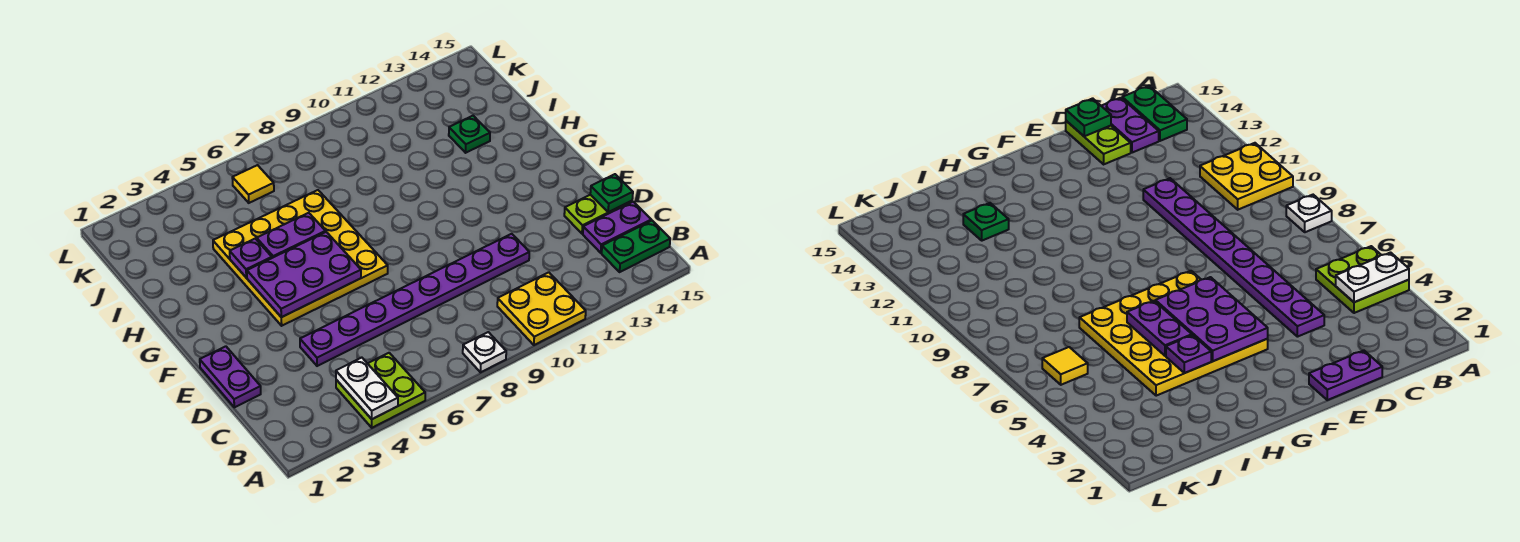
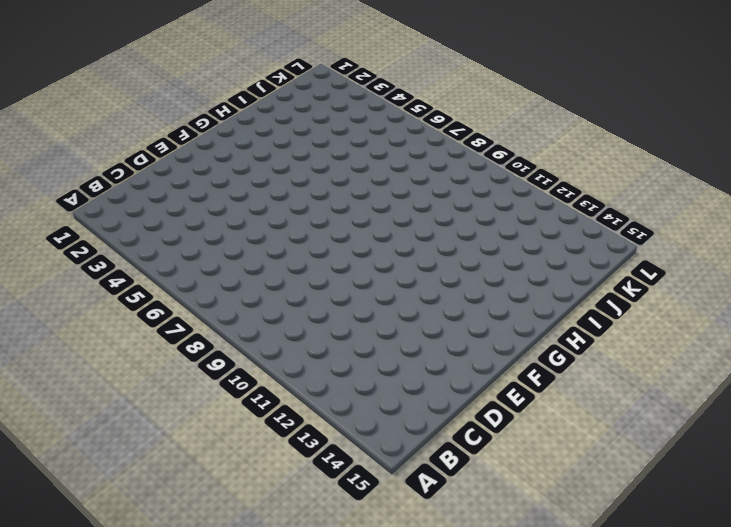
none -> lime 2x2 plate [336,353,425,428]
none -> white 1x1 plate [463,332,506,372]
none -> yellow 2x2 plate [497,272,586,345]

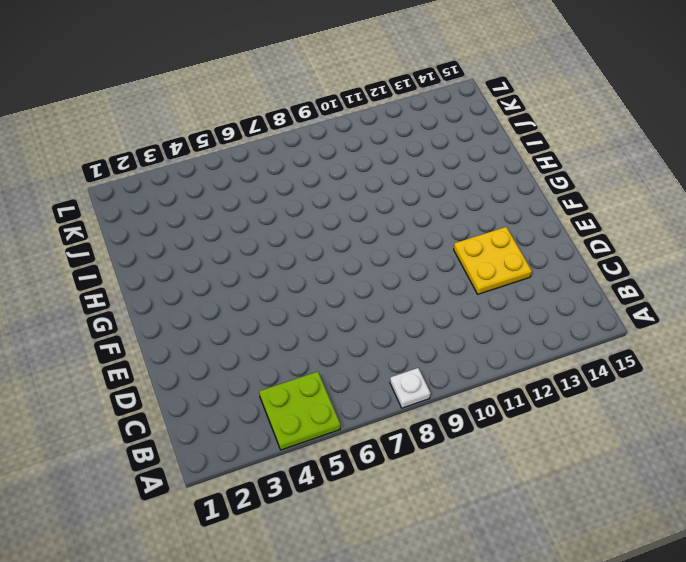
yellow 2x2 plate [454,227,532,294] -> yellow 2x2 plate moved to [497,272,586,345]
none -> green 1x2 plate [602,221,670,272]
none -> purple 1x2 plate [583,202,651,253]
none -> purple 1x2 plate [200,346,261,407]

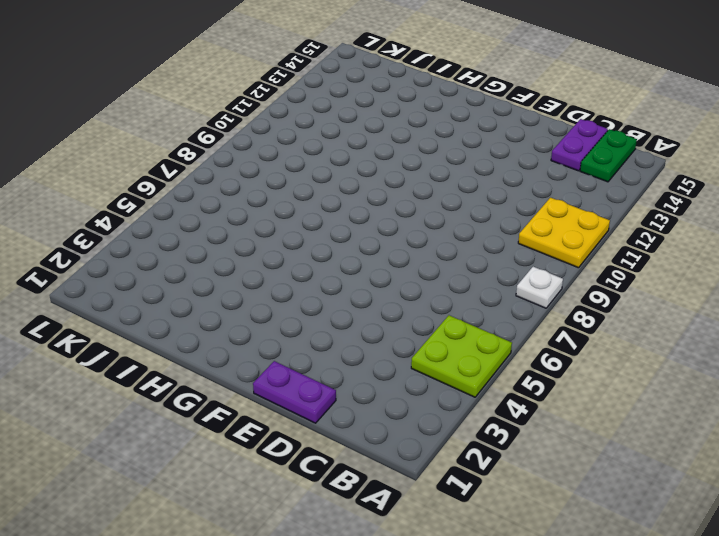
none -> purple 1x8 plate [300,234,529,366]
none -> lime 1x2 plate [564,195,632,234]
none -> yellow 4x4 plate [213,190,388,326]

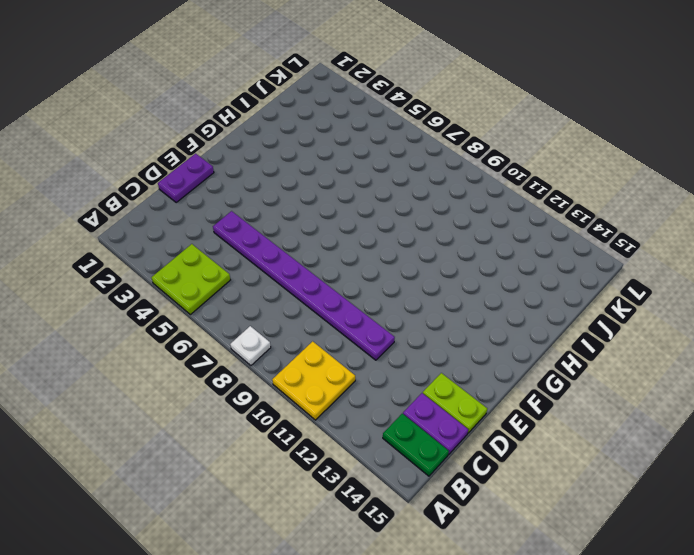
none -> yellow 4x4 plate [213,190,388,326]
none -> green 1x1 plate [449,116,490,153]
none -> yellow 1x1 tile [232,165,274,203]

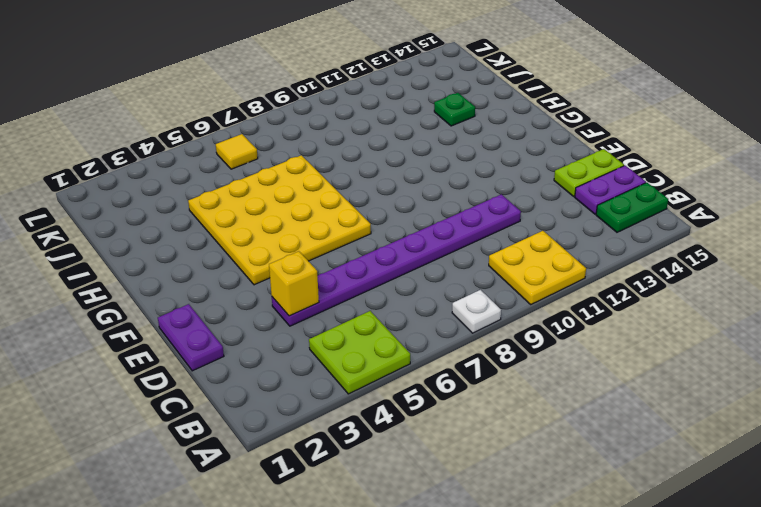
yellow 1x1 brick [269,251,319,316] -> none
none -> white 1x2 plate [336,358,398,419]
none -> green 1x1 plate [590,174,633,212]
none -> purple 2x3 plate [247,232,361,317]

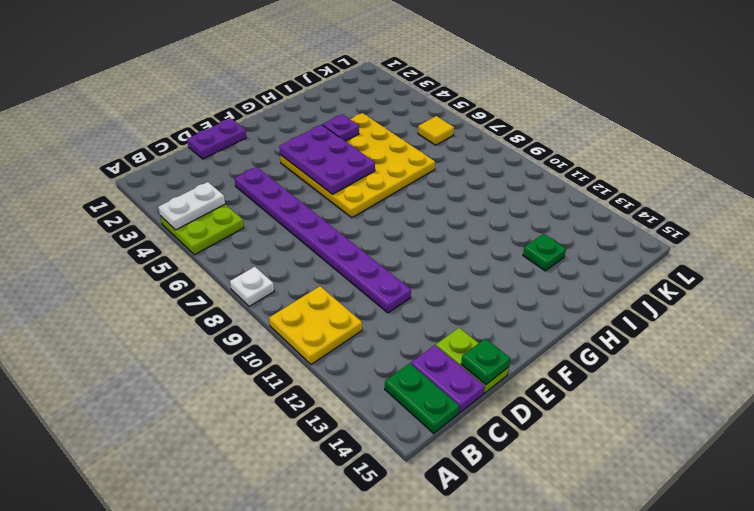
none -> purple 1x2 plate [257,213,326,258]

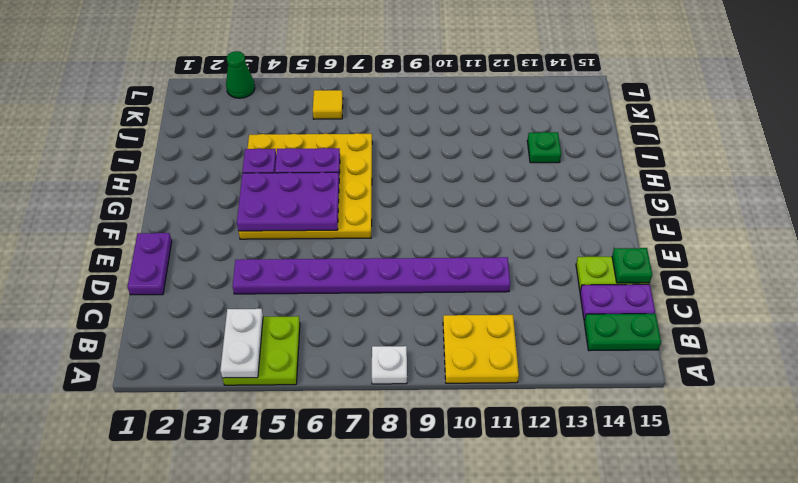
green 1x1 cone [226,51,255,98] -> none

